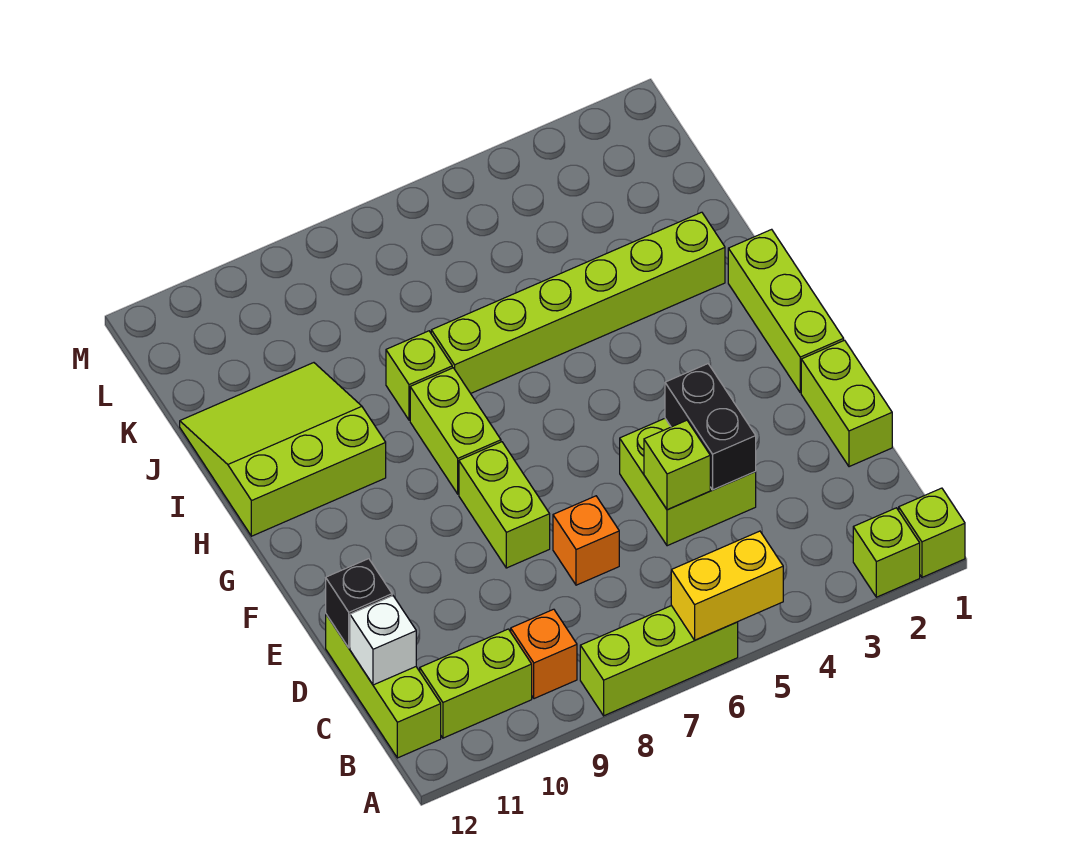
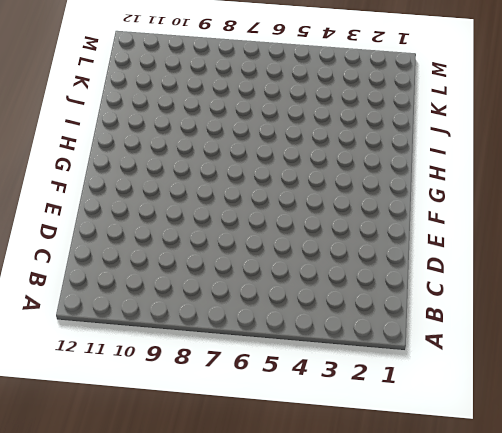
none -> lime 1x1 brick [899,488,965,577]
none -> lime 1x1 brick [853,508,920,597]
none -> lime 1x3 brick [580,606,738,716]

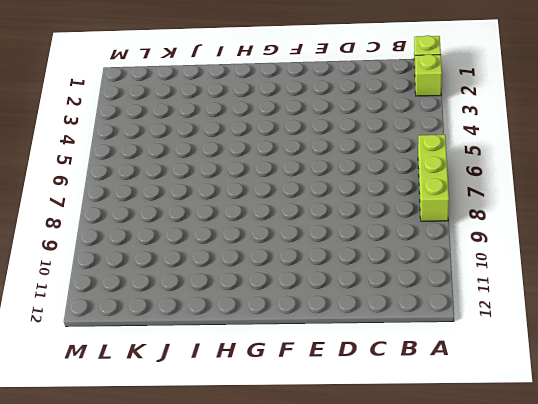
none -> orange 1x1 brick [511,609,577,699]
none -> lime 1x2 brick [420,629,532,738]
none -> lime 1x3 brick [326,614,441,758]

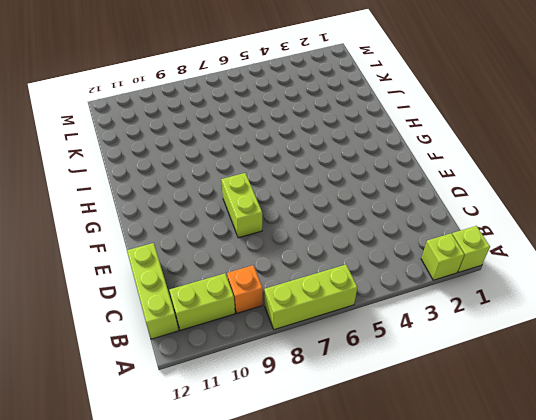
none -> lime 1x2 brick [801,340,892,467]
none -> lime 2x2 brick [620,419,756,546]
none -> orange 1x1 brick [553,496,619,585]

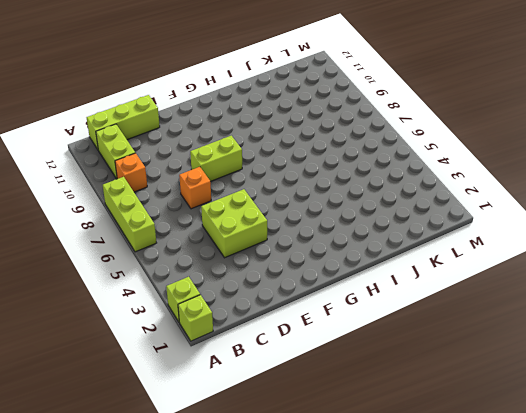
none -> lime 1x2 brick [801,340,892,467]
none -> lime 1x3 brick [728,229,844,393]
none -> lime 1x2 brick [410,368,501,494]

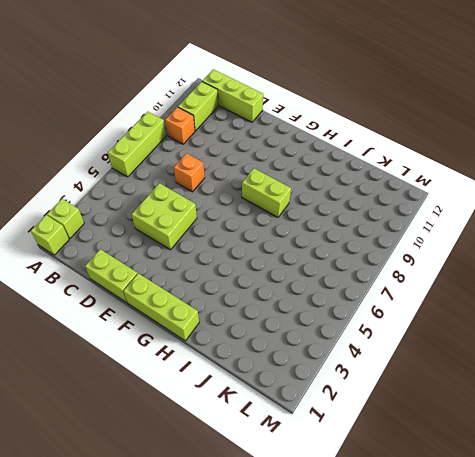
none -> lime 1x2 brick [459,442,550,568]
none -> lime 3x3 slope [180,363,386,536]
none -> lime 1x6 brick [431,212,725,393]

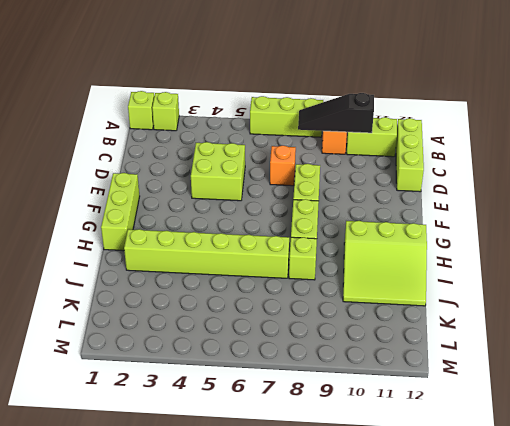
black 1x3 slope [298,93,374,133] -> none
none -> lime 1x2 brick [801,340,892,467]
none -> yellow 1x2 brick [671,531,783,640]
none -> white 1x1 brick [350,596,416,685]

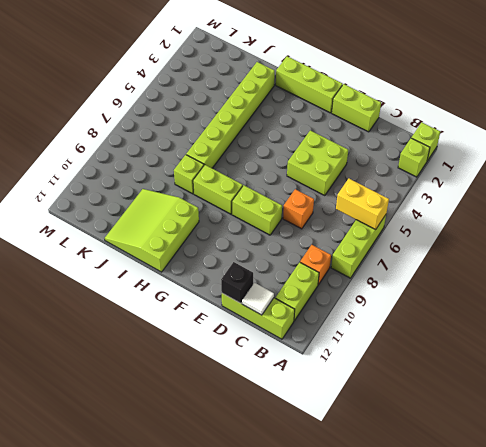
yellow 1x2 brick [336,179,389,230] -> yellow 1x2 brick turned to [671,531,783,640]
white 1x1 tile [242,283,274,315] -> white 1x1 brick [350,596,416,685]
none -> black 1x2 brick [665,364,756,490]
none -> lime 1x1 brick [644,420,710,510]

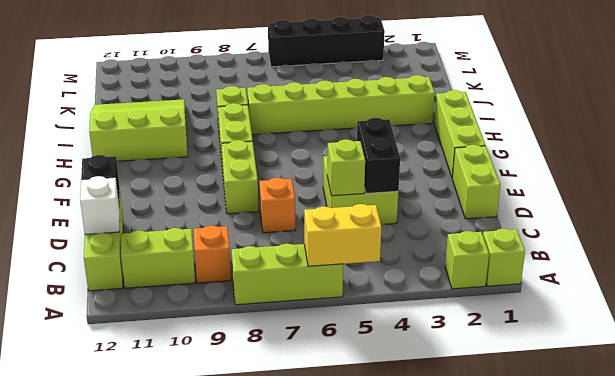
black 1x4 brick [268,15,385,67] -> none

